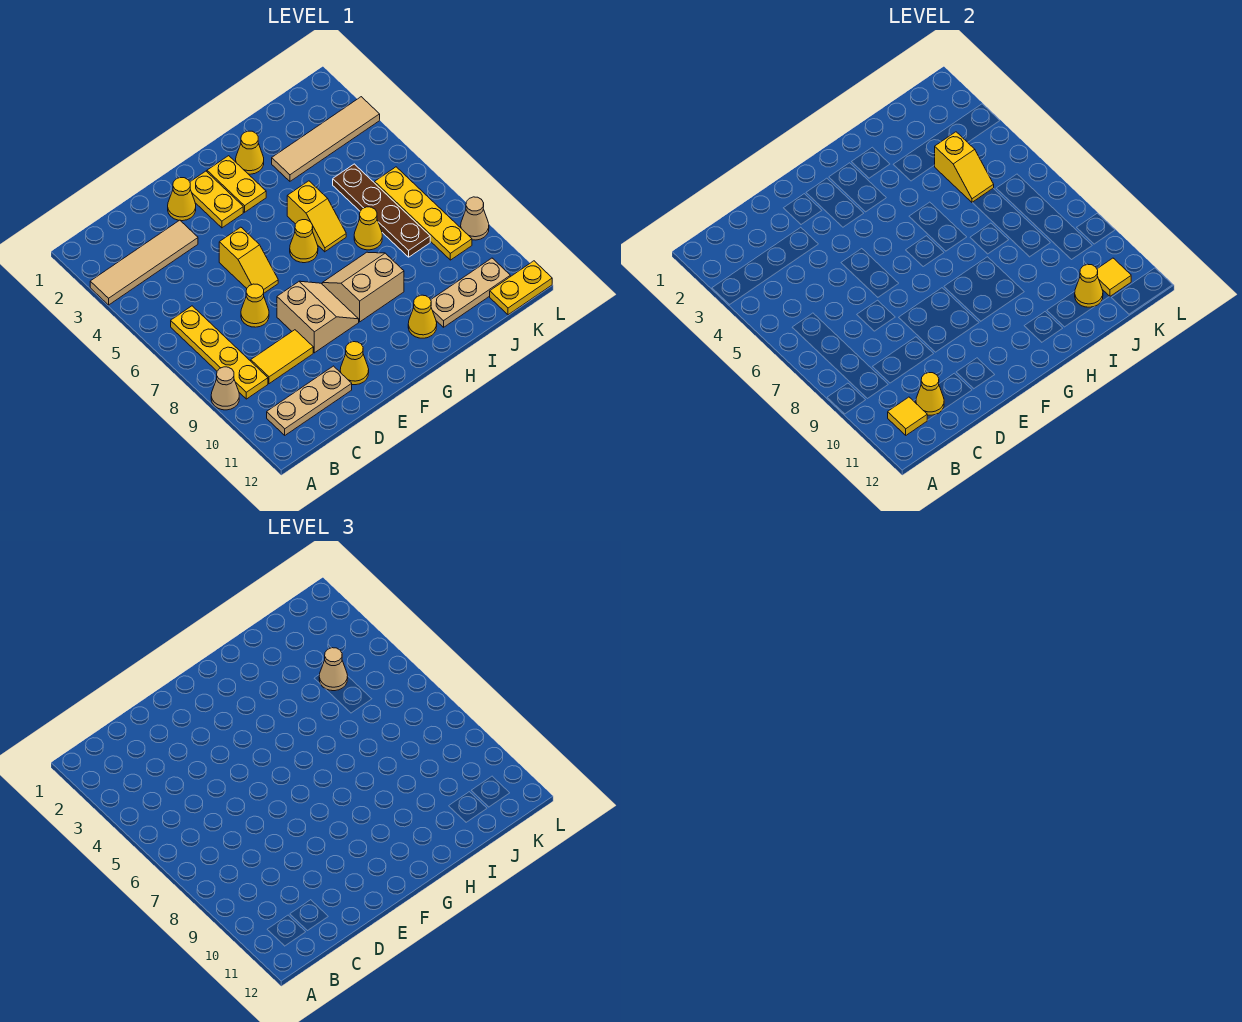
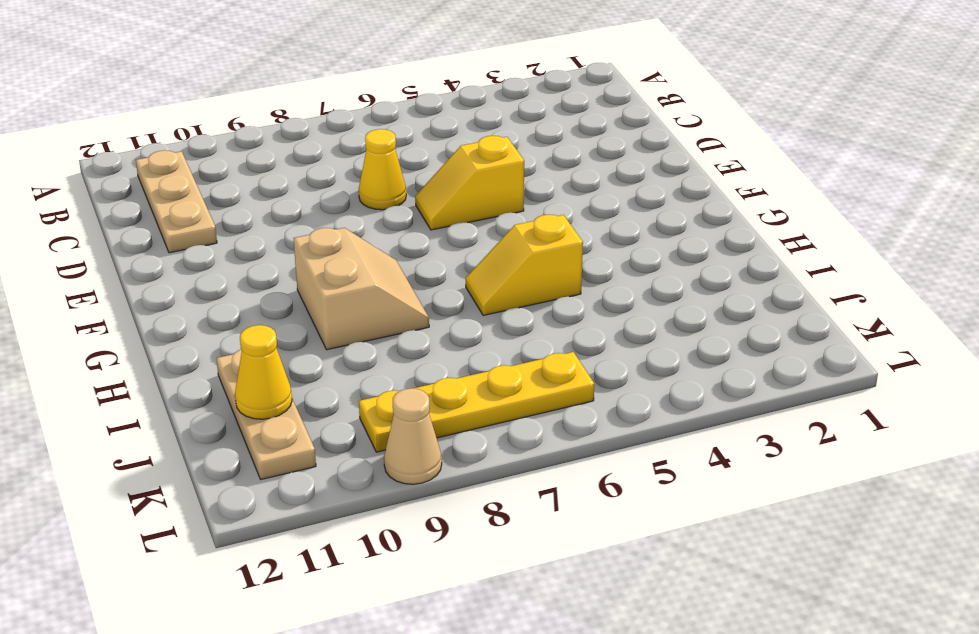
none -> tan 1x4 tile [90,220,198,305]
none -> tan 1x1 cone [211,367,239,410]
none -> yellow 1x4 plate [171,306,268,399]
none -> yellow 1x2 tile [251,330,313,384]

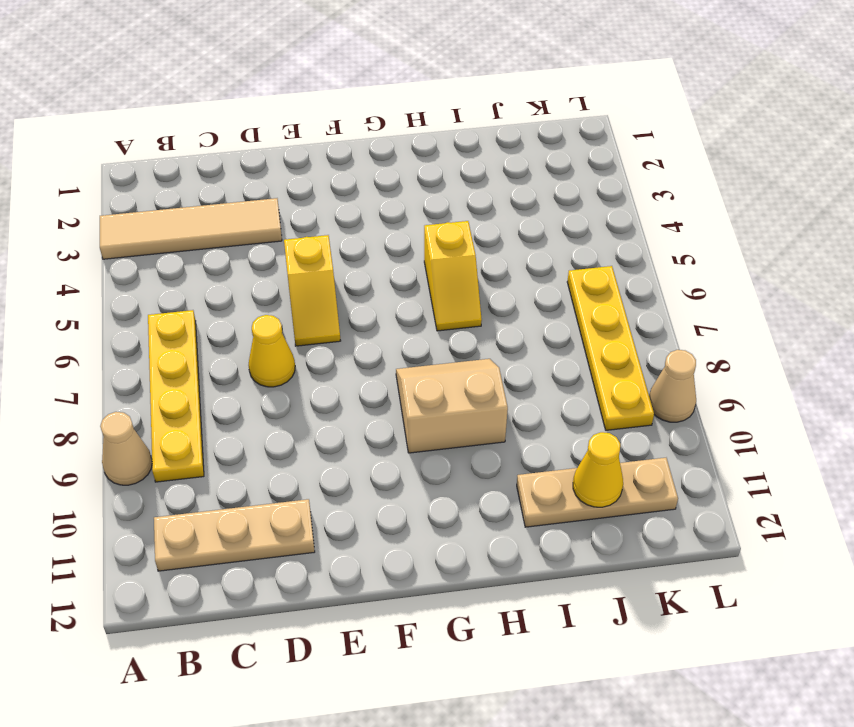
none -> yellow 1x2 tile [251,330,313,384]
none -> yellow 1x1 cone [168,178,196,221]
none -> tan 2x2 slope [277,281,359,353]
none -> yellow 1x1 cone [340,342,369,385]

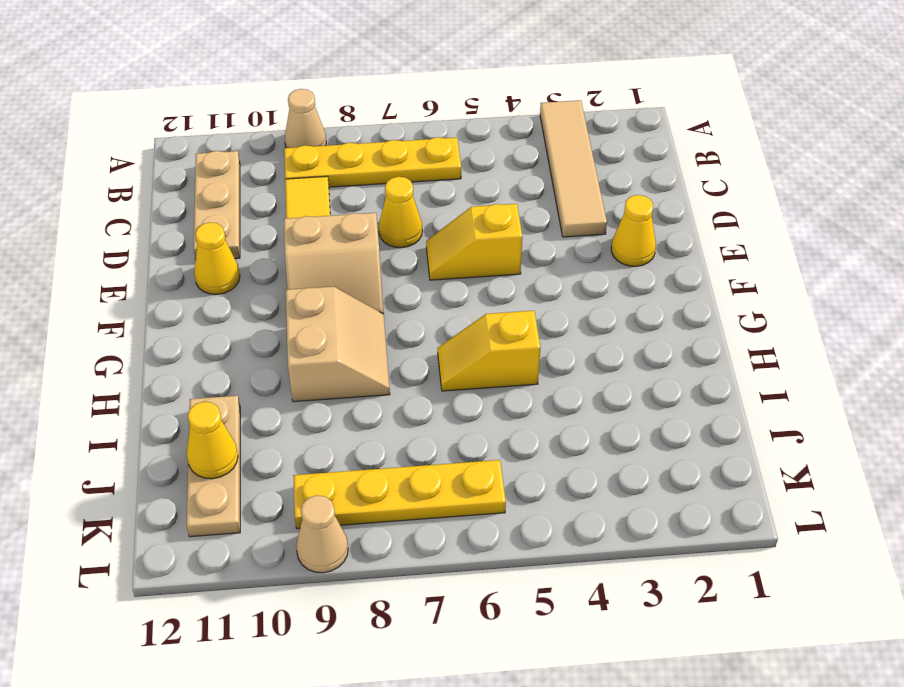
none -> yellow 1x2 plate [190,171,243,228]
none -> yellow 1x2 plate [207,156,266,212]
none -> yellow 1x1 cone [290,220,318,263]
none -> yellow 1x1 cone [236,131,264,174]

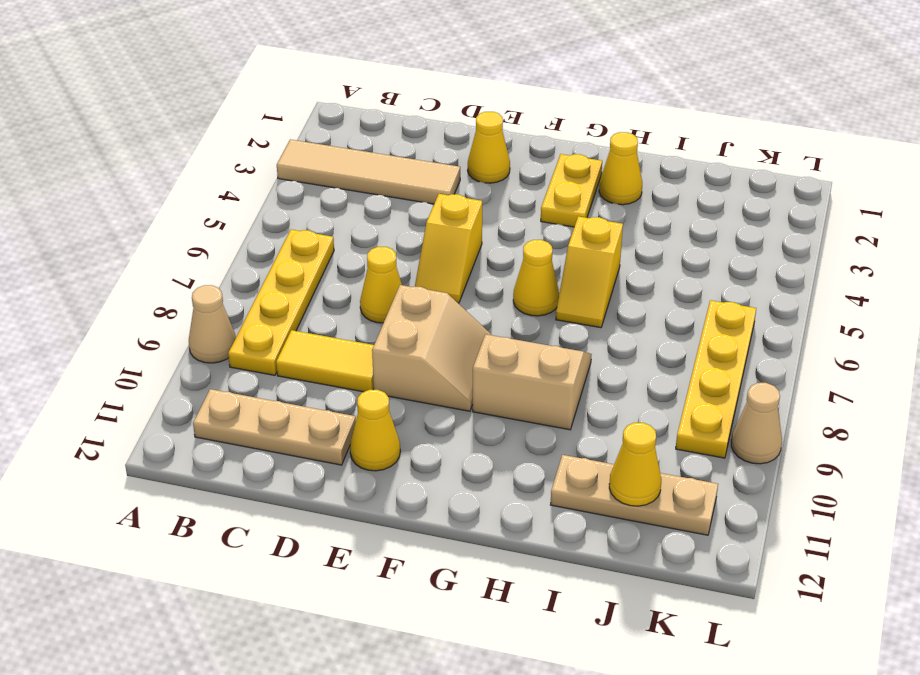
none -> yellow 1x2 plate [190,171,243,228]
none -> yellow 1x1 cone [408,295,437,338]
none -> tan 1x4 tile [272,97,380,181]
none -> yellow 1x1 cone [354,207,382,250]

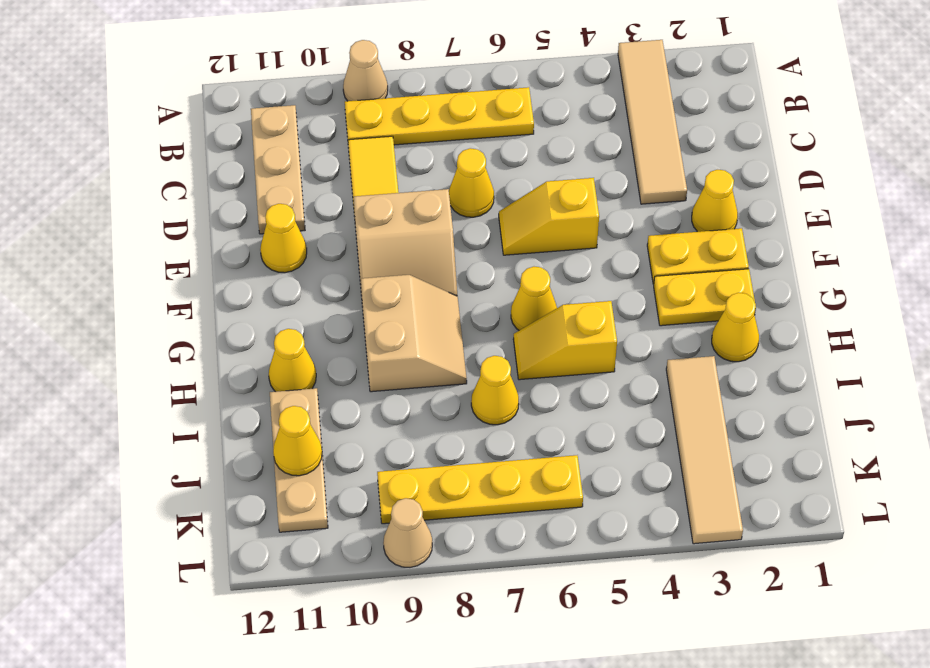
none -> brown 1x4 plate [333,164,430,257]
none -> yellow 1x2 plate [490,261,552,315]
none -> yellow 1x1 tile [888,397,927,435]
none -> yellow 1x1 cone [916,373,944,415]

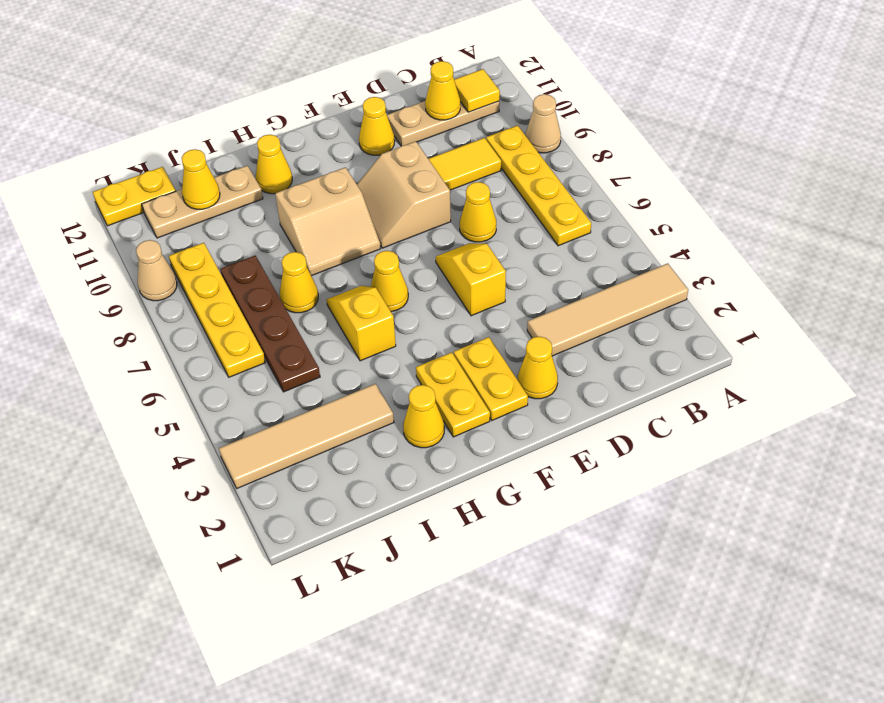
none -> yellow 1x2 slope [935,132,994,202]
none -> yellow 1x1 tile [1097,258,1131,297]
none -> tan 1x1 cone [319,648,348,691]

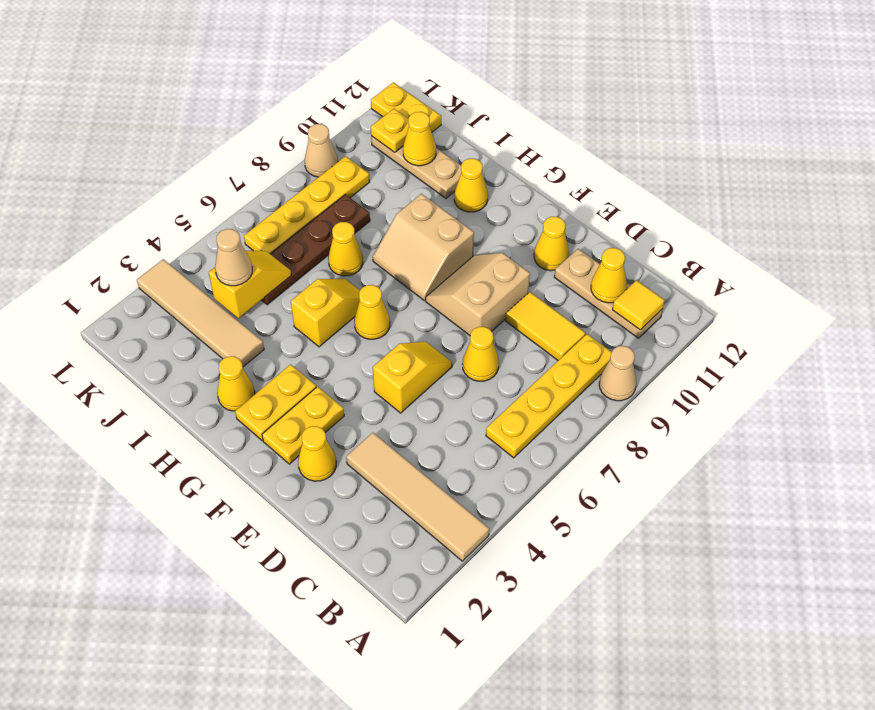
yellow 1x1 plate [371,109,409,153] -> yellow 1x1 tile [1097,258,1131,297]

